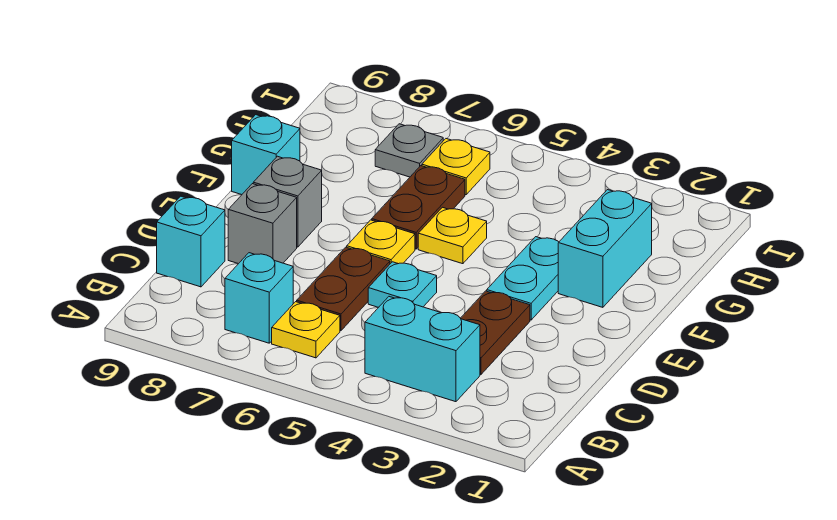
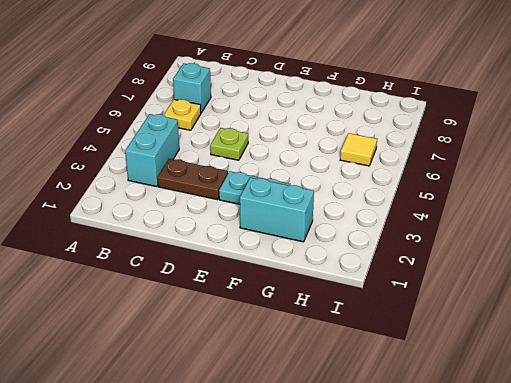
lime 1x1 plate [210,128,248,160] -> cyan 1x1 plate [368,262,437,307]
yellow 1x1 tile [340,133,377,166] -> yellow 1x1 plate [422,139,490,195]
none -> brown 1x2 plate [297,247,390,331]
none -> cyan 1x1 brick [157,196,225,287]
none -> grey 1x1 brick [228,184,297,264]

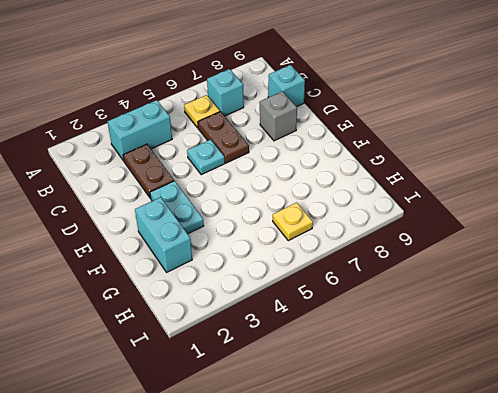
none -> yellow 1x1 plate [347,220,415,264]
none -> grey 1x1 brick [253,156,322,247]
none -> yellow 1x1 plate [418,207,487,264]

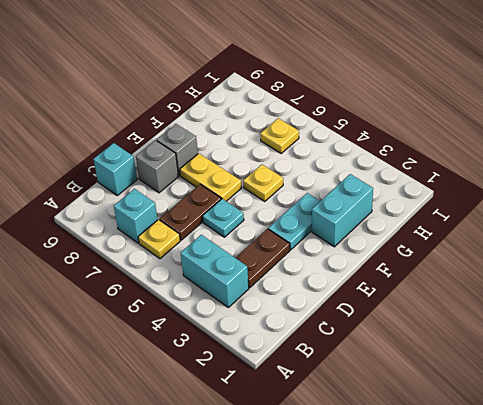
yellow 1x2 plate [180,153,242,201] -> yellow 1x1 plate [347,220,415,264]
none -> brown 1x2 plate [372,166,465,249]
none -> cyan 1x1 brick [232,115,300,195]
none -> grey 1x1 plate [375,124,443,177]

